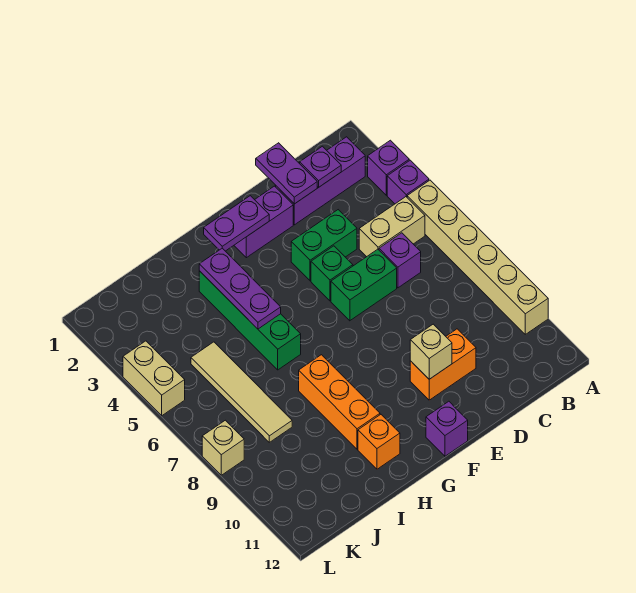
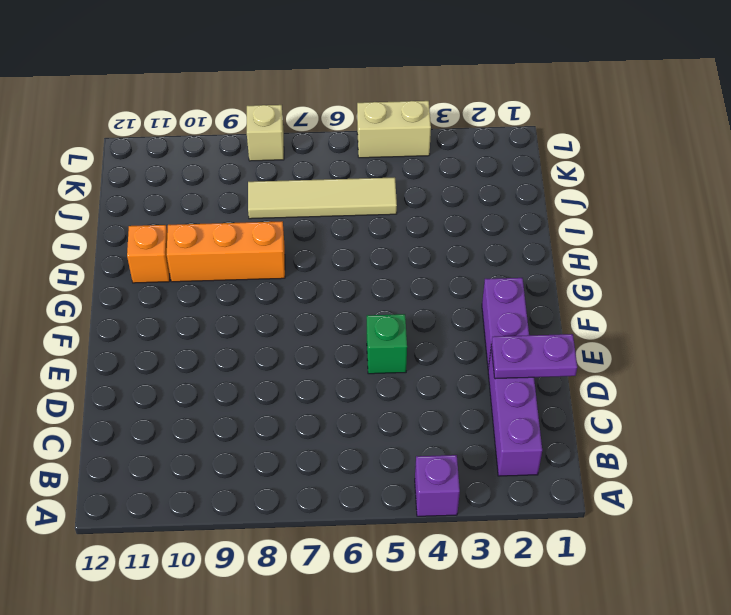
none -> purple 1x1 brick [368,140,409,195]
none -> tan 1x6 brick [407,180,548,334]
none -> tan 1x2 brick [359,197,425,257]

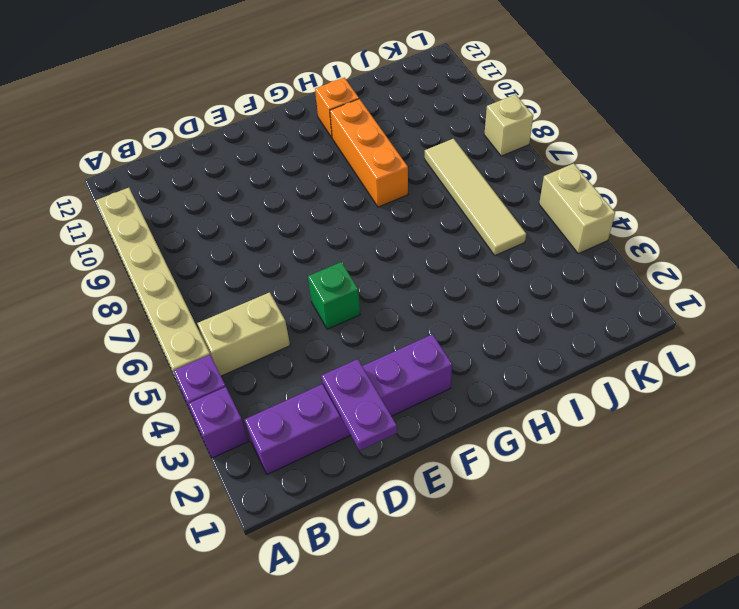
none -> purple 1x1 brick [379,233,421,288]
none -> green 1x2 brick [291,210,357,281]
none -> green 1x2 brick [331,249,397,321]

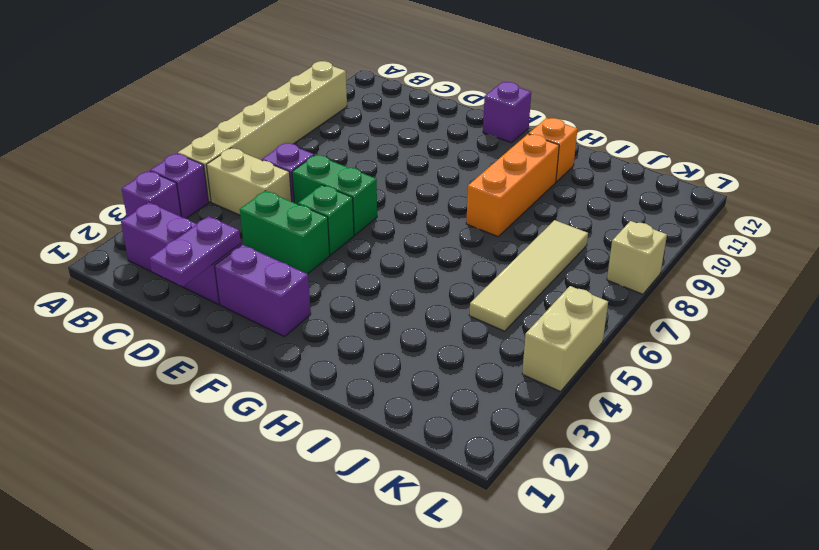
none -> orange 1x2 brick [410,329,476,400]
none -> green 1x4 brick [199,271,301,370]
none -> purple 1x1 plate [300,146,341,188]

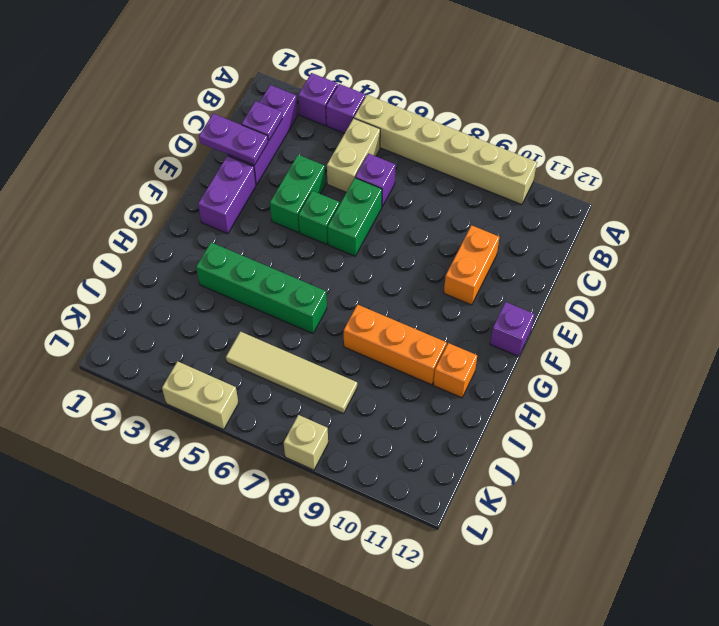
none -> tan 1x1 brick [410,324,452,379]
none -> purple 1x2 plate [204,196,269,251]
none -> purple 1x3 plate [199,248,281,329]

